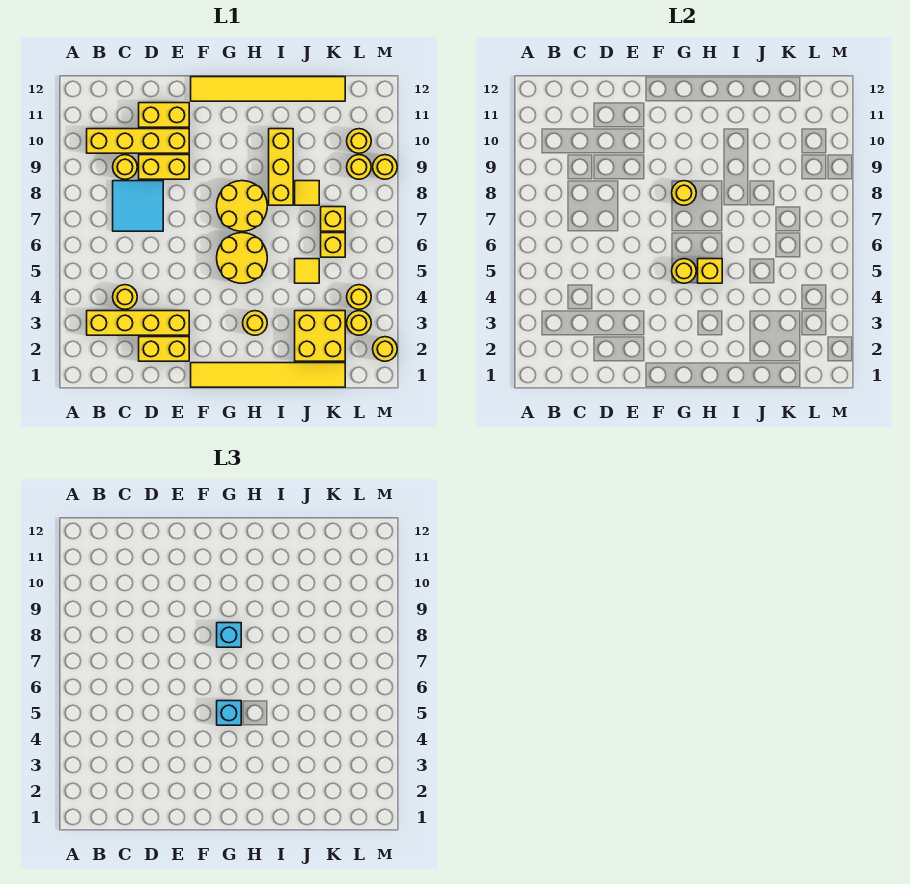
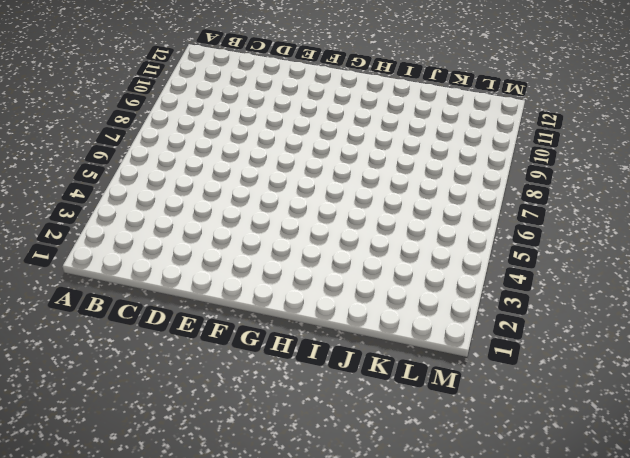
none -> yellow 1x4 brick [87,311,189,335]
none -> yellow 1x4 brick [87,129,189,153]
none -> yellow 1x1 round brick [113,285,137,309]
none -> cyan 2x2 tile [113,181,163,231]

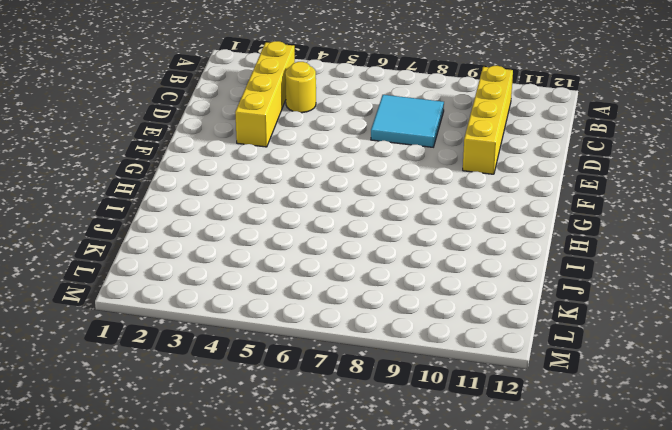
none -> yellow 1x1 round brick [113,155,137,179]
none -> yellow 1x2 brick [139,337,189,361]
none -> yellow 1x2 brick [139,155,189,179]
none -> yellow 1x2 brick [139,103,189,127]

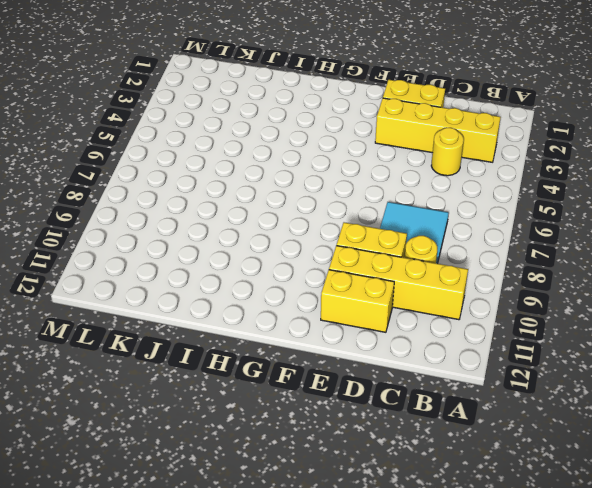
none -> yellow 1x6 tile [191,363,345,387]
none -> yellow 1x6 tile [191,77,345,101]
none -> yellow 2x2 round brick [217,233,267,283]
none -> yellow 2x2 round brick [217,181,267,231]

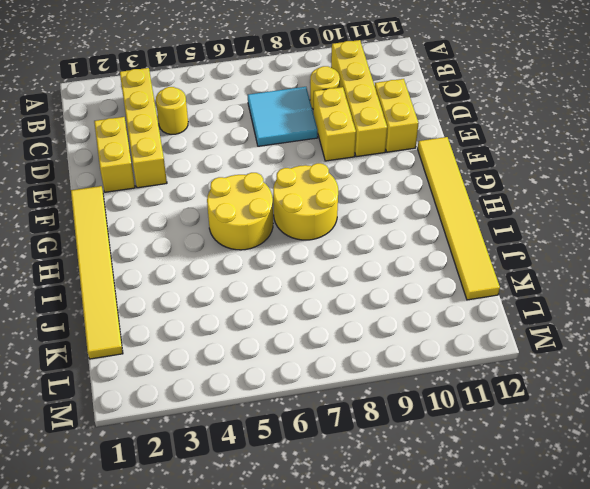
none -> yellow 1x1 round brick [243,311,267,335]
none -> yellow 1x3 brick [269,129,293,205]
none -> yellow 2x2 brick [295,311,345,361]
none -> yellow 1x1 tile [295,259,319,283]

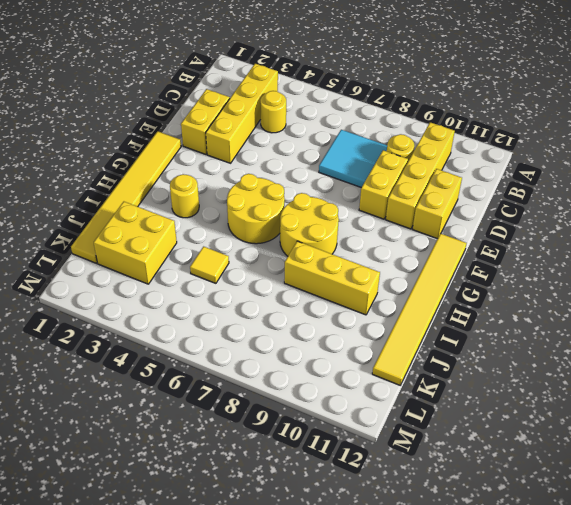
none -> yellow 1x1 tile [295,181,319,205]
none -> yellow 1x1 brick [321,233,345,257]
none -> yellow 1x1 brick [321,207,345,231]
none -> yellow 1x1 round brick [347,311,371,335]

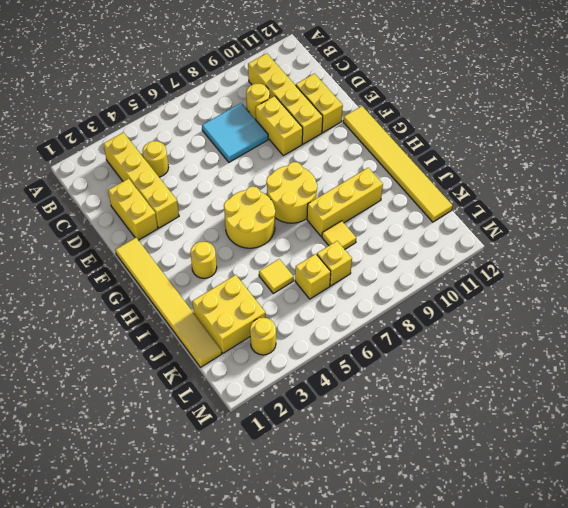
none -> yellow 1x1 round brick [347,285,371,309]
none -> yellow 1x1 round brick [347,155,371,179]
none -> yellow 1x1 round brick [347,129,371,153]
none -> yellow 1x1 round brick [373,337,397,361]

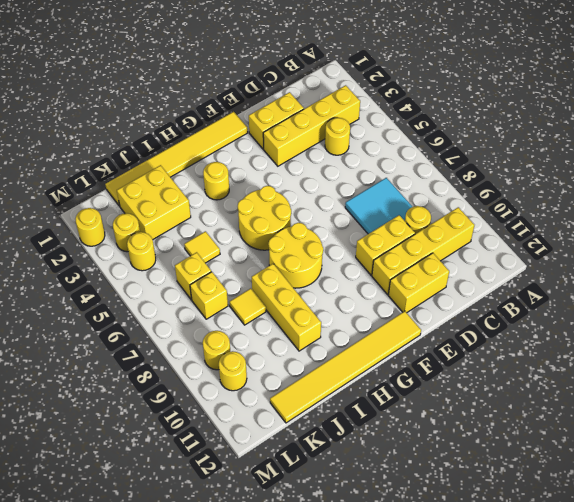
none -> yellow 1x1 round brick [373,155,397,179]
none -> yellow 1x1 round brick [672,259,696,283]
none -> yellow 1x1 round brick [672,181,696,205]
none -> yellow 1x1 brick [698,259,722,283]

